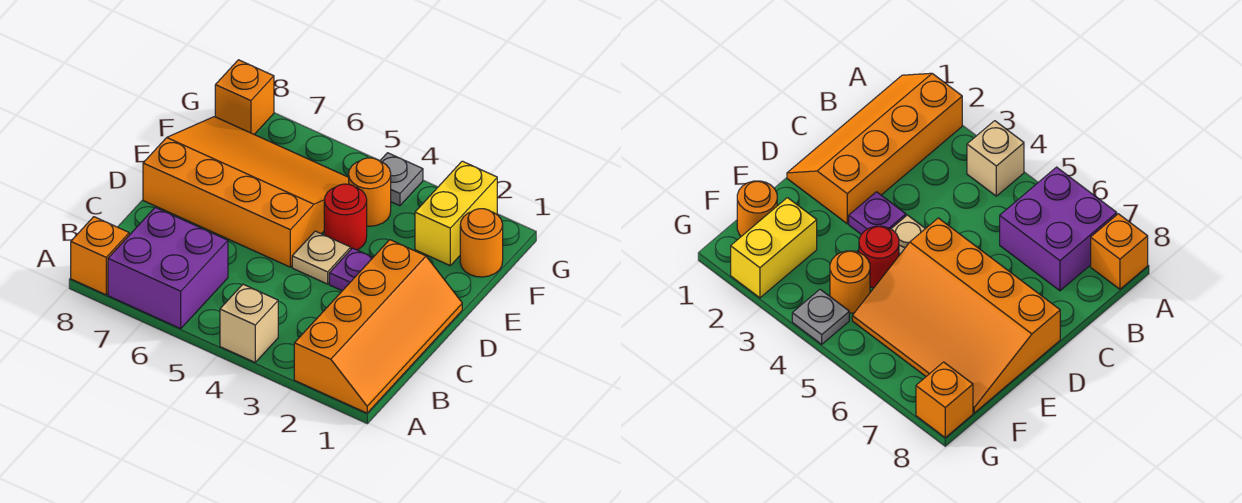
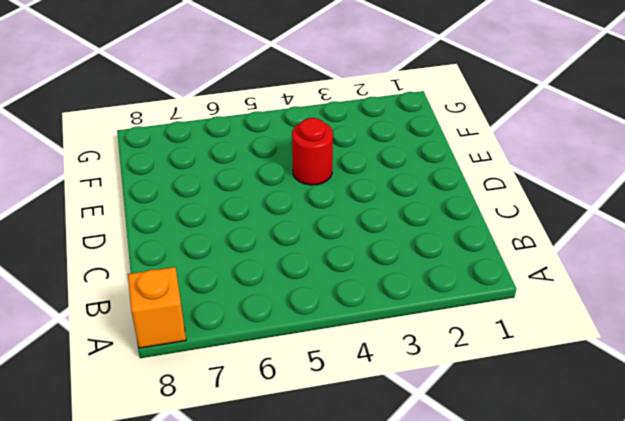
none -> orange 2x4 slope [294,240,462,413]
none -> tan 1x1 brick [220,284,278,362]
none -> purple 2x2 brick [108,207,228,329]

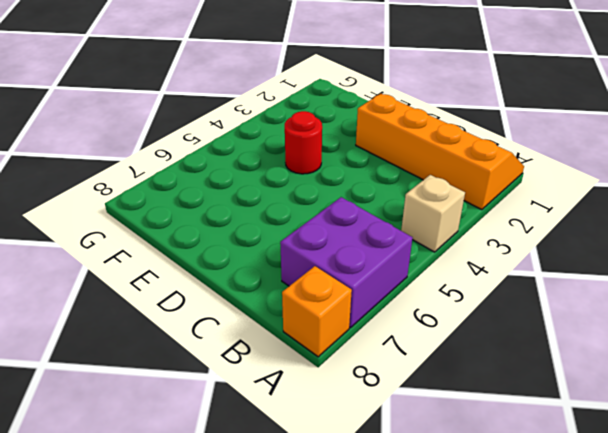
none -> purple 1x1 plate [329,248,373,291]
none -> tan 1x1 plate [292,231,351,284]
none -> orange 3x4 slope [143,117,349,267]

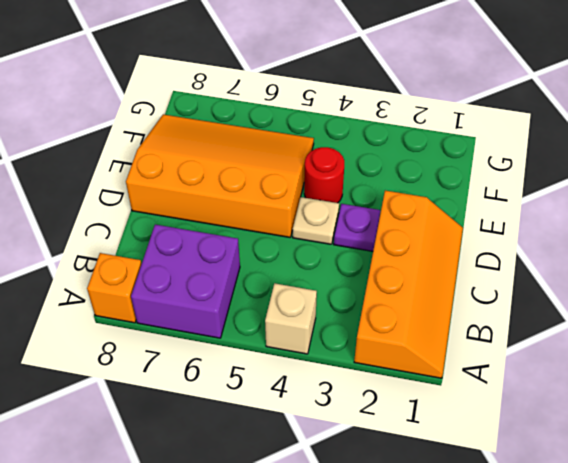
none -> orange 1x1 round brick [460,209,503,277]
none -> yellow 1x2 brick [415,161,497,265]
none -> orange 1x1 round brick [349,158,391,226]

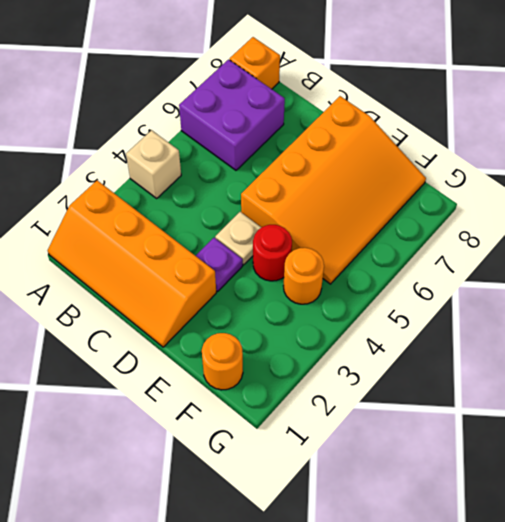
none -> yellow 1x2 brick [415,161,497,265]
none -> grey 1x1 plate [380,153,423,206]
none -> orange 1x1 brick [215,60,274,134]

